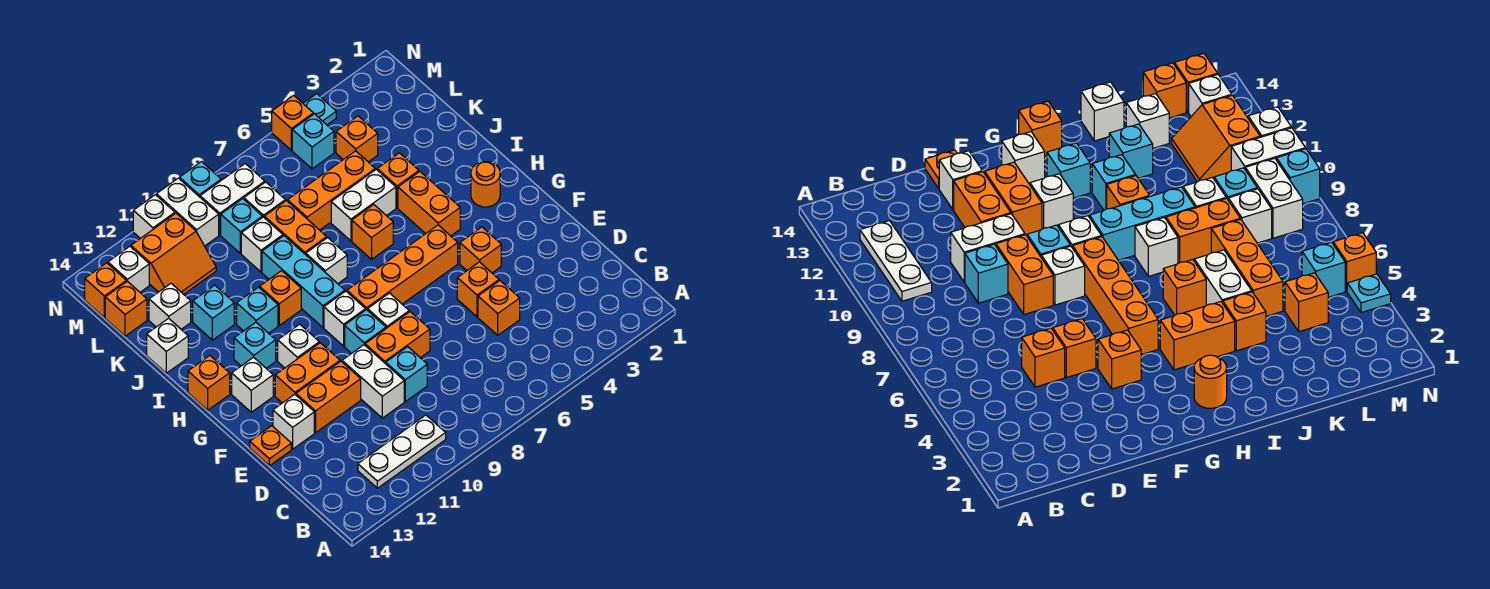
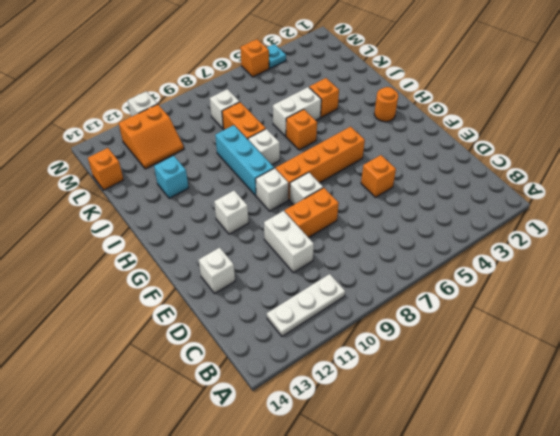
none -> orange 1x1 brick [478,281,520,335]
none -> cyan 1x1 brick [386,347,427,402]
none -> orange 1x2 brick [296,361,361,433]
none -> orange 1x1 plate [250,426,291,466]

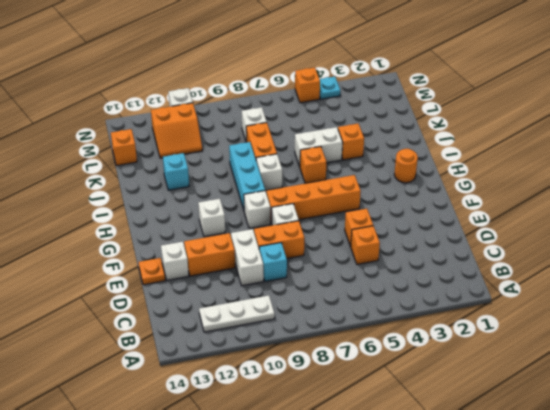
none -> orange 1x1 brick [460,227,501,273]
none -> cyan 1x1 brick [345,310,386,353]
none -> orange 1x2 brick [275,343,340,403]
none -> white 1x1 brick [232,357,273,412]

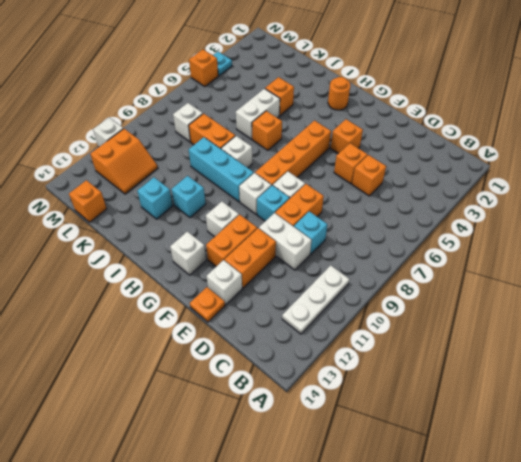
none -> orange 1x2 brick [398,172,460,236]
none -> cyan 1x1 brick [234,323,276,368]
none -> orange 1x1 brick [188,356,230,410]
none -> orange 1x1 brick [260,271,301,325]

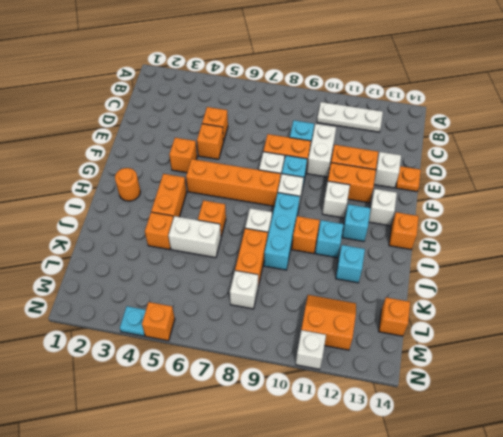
none -> white 1x1 brick [147,318,188,373]
none -> orange 1x3 brick [288,151,375,230]
none -> white 1x1 brick [241,217,283,272]
none -> white 1x1 brick [149,284,191,329]

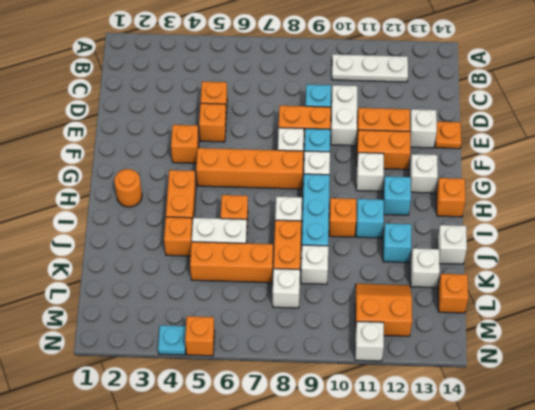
none -> orange 1x1 brick [336,116,378,162]
none -> cyan 1x1 brick [221,199,262,253]
none -> cyan 1x1 brick [292,114,334,169]
none -> white 1x2 brick [200,164,265,235]

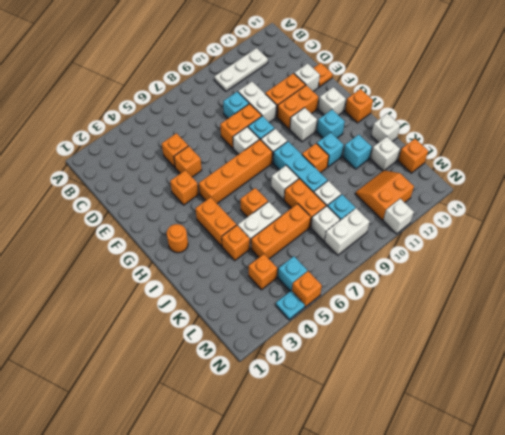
none -> white 1x2 brick [156,178,219,246]
none -> white 1x1 brick [108,246,149,292]
none -> orange 1x1 brick [85,263,126,318]
none -> cyan 1x1 brick [180,162,221,197]

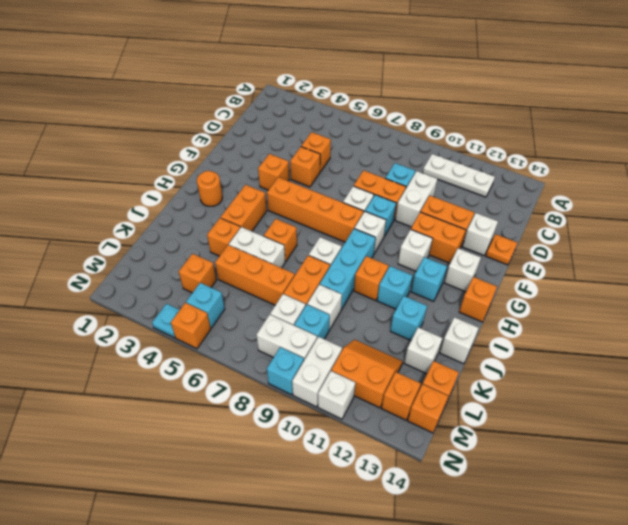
orange 1x1 brick [381,372,421,420] -> white 1x1 brick [108,246,149,292]

